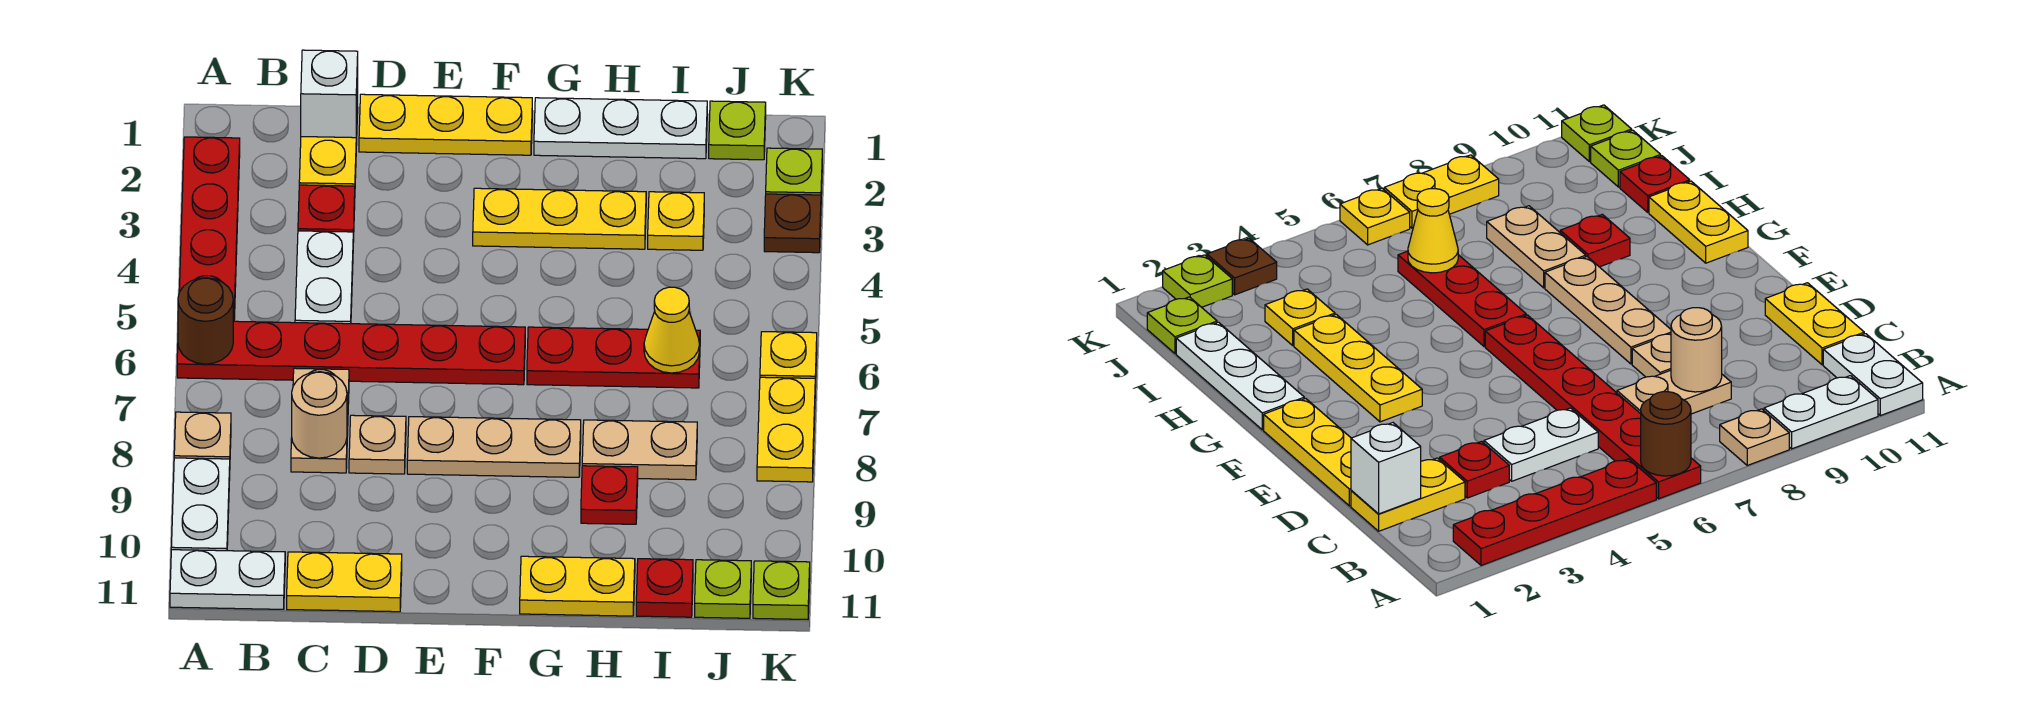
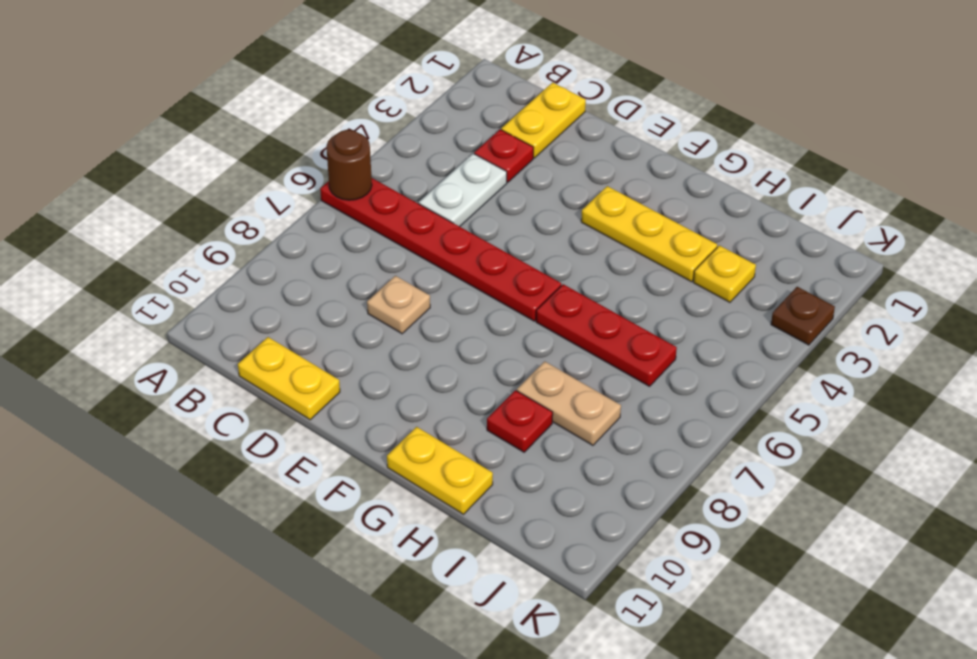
none -> red 1x4 plate [179,137,240,321]
none -> tan 1x1 plate [174,412,231,459]
none -> white 1x2 plate [171,458,230,551]
none -> white 1x2 plate [170,550,285,609]

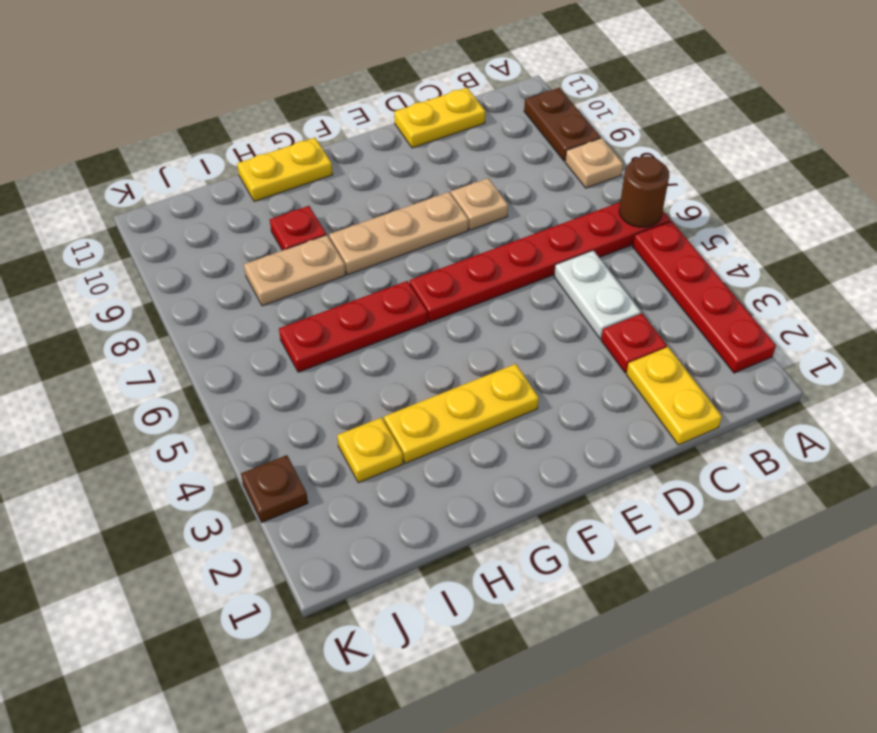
brown 1x2 plate [524,88,601,161] -> white 1x2 plate [171,458,230,551]
none -> white 1x2 plate [170,550,285,609]
none -> tan 1x2 plate [291,368,349,473]
none -> yellow 1x3 plate [359,94,532,155]
none -> white 1x3 plate [534,98,707,159]

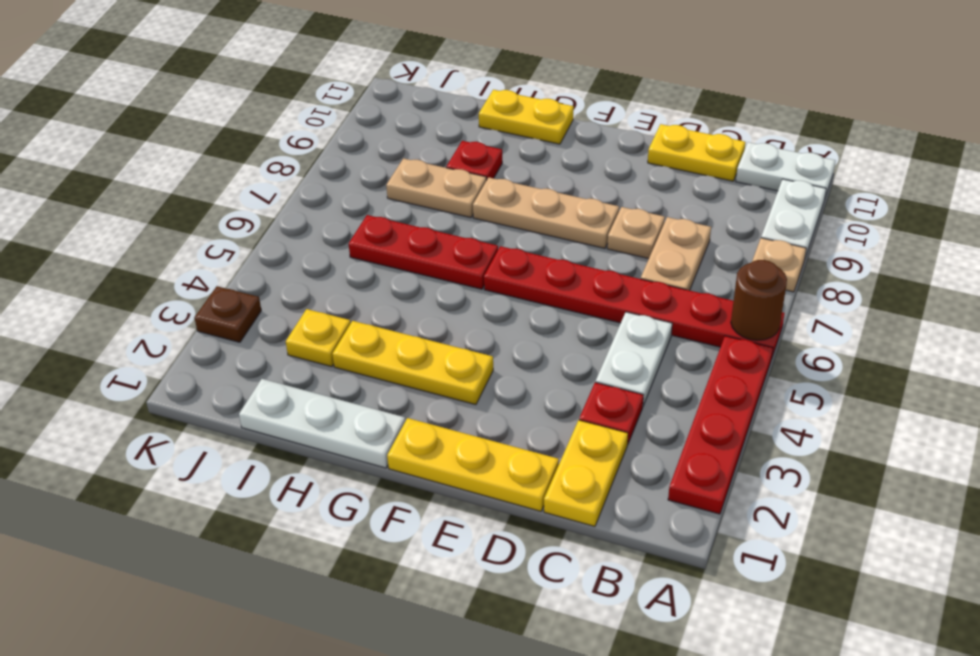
none -> red 1x1 plate [636,559,693,617]
none -> lime 1x1 plate [709,101,766,160]
none -> lime 1x1 plate [695,560,751,618]
none -> lime 1x1 plate [766,148,822,195]

